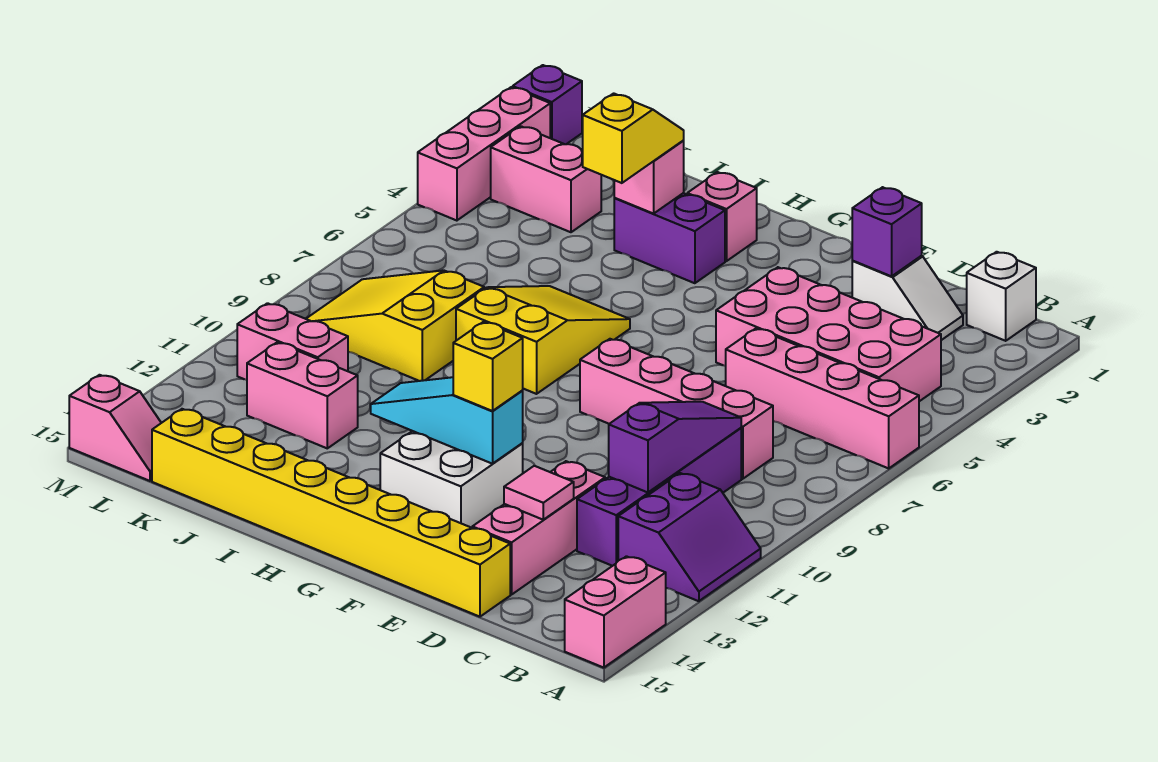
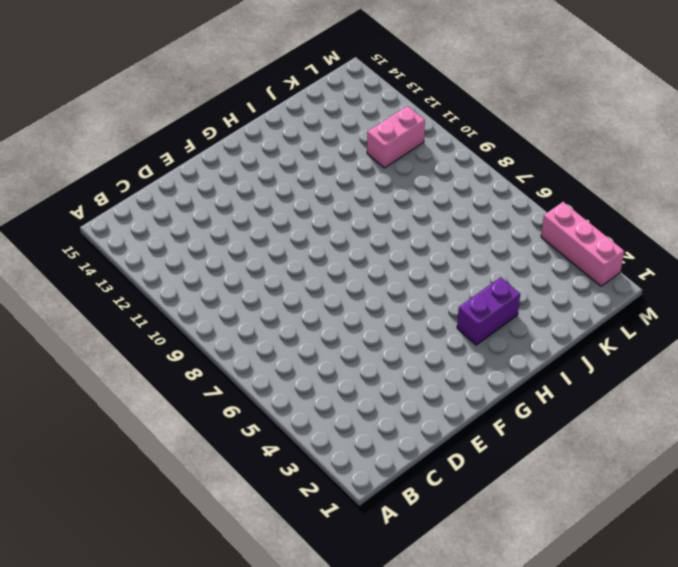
none -> pink 1x4 brick [726,329,919,468]
none -> purple 2x2 slope [618,473,761,601]
none -> pink 1x2 brick [565,556,666,668]

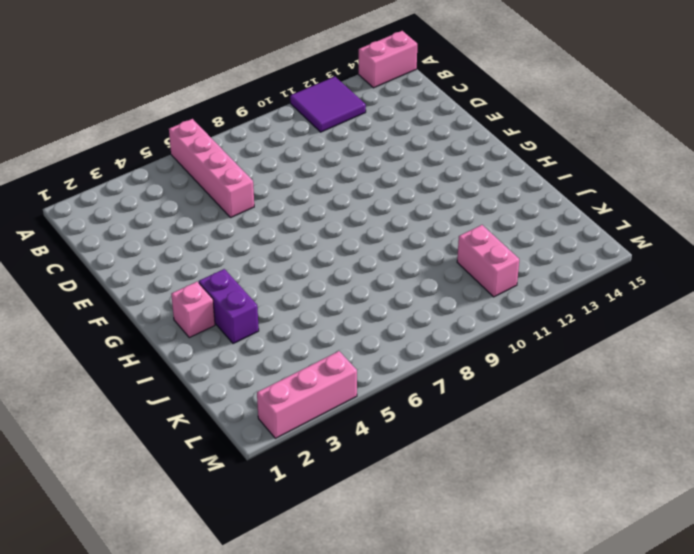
purple 2x2 tile [290,77,366,132] -> purple 2x2 slope [618,473,761,601]
none -> white 1x1 brick [967,252,1036,341]
none -> pink 2x4 brick [716,267,941,401]
none -> white 1x2 slope [852,256,963,340]

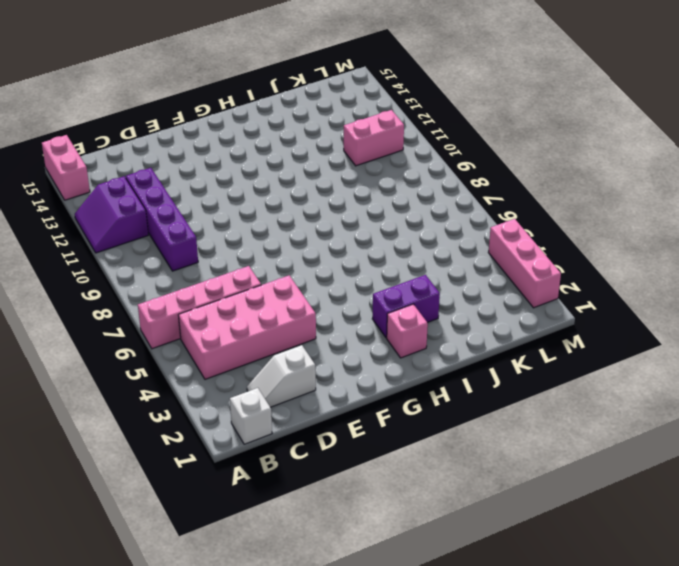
none -> pink 1x4 brick [580,339,773,479]
none -> pink 1x3 brick [472,461,605,595]
none -> yellow 1x8 brick [152,409,510,617]

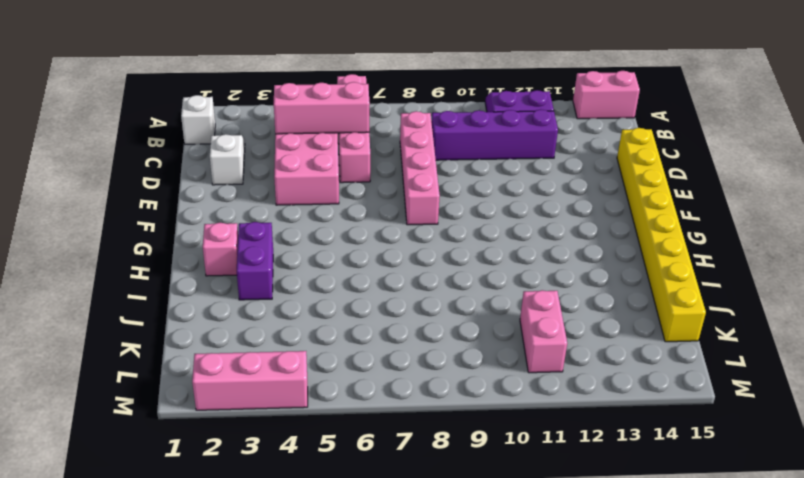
pink 1x3 brick [274,82,370,134] -> pink 1x3 brick moved to [472,461,605,595]
none -> white 2x2 brick [380,431,523,528]
none -> yellow 2x3 slope [456,286,630,394]
none -> yellow 2x3 slope [306,270,484,381]

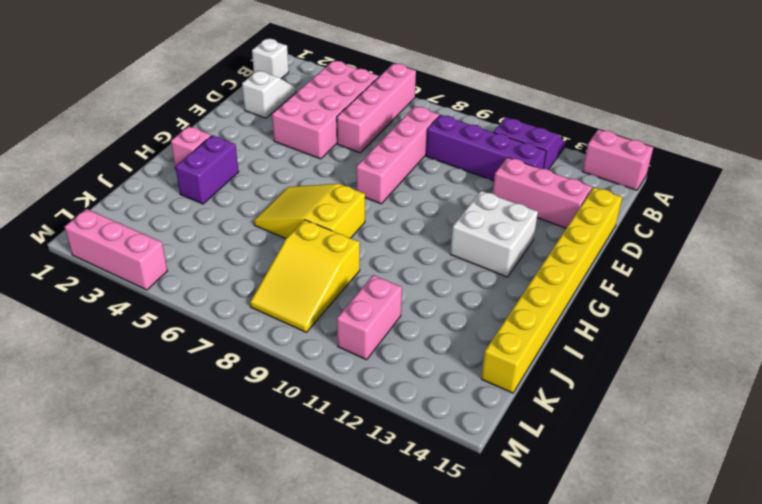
none -> pink 1x2 brick [247,342,358,448]
none -> pink 1x2 brick [491,126,601,232]
none -> pink 1x2 slope [69,375,161,481]

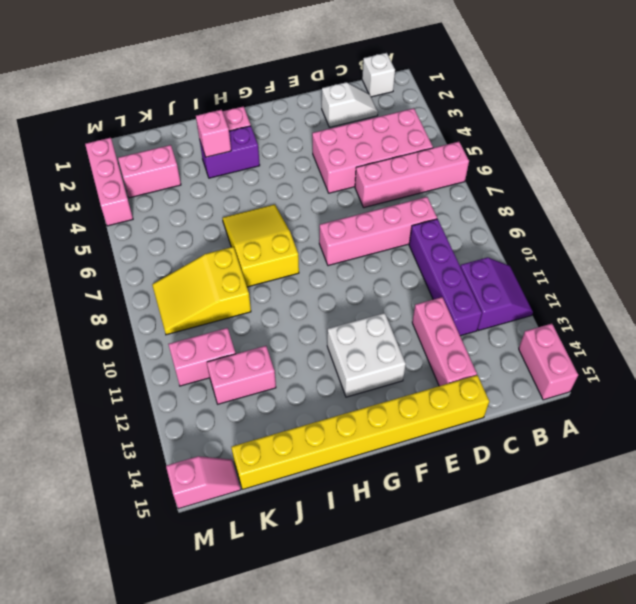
none -> purple 1x1 brick [513,65,582,144]
none -> purple 1x3 slope [609,402,741,492]
none -> purple 1x1 brick [852,187,922,276]

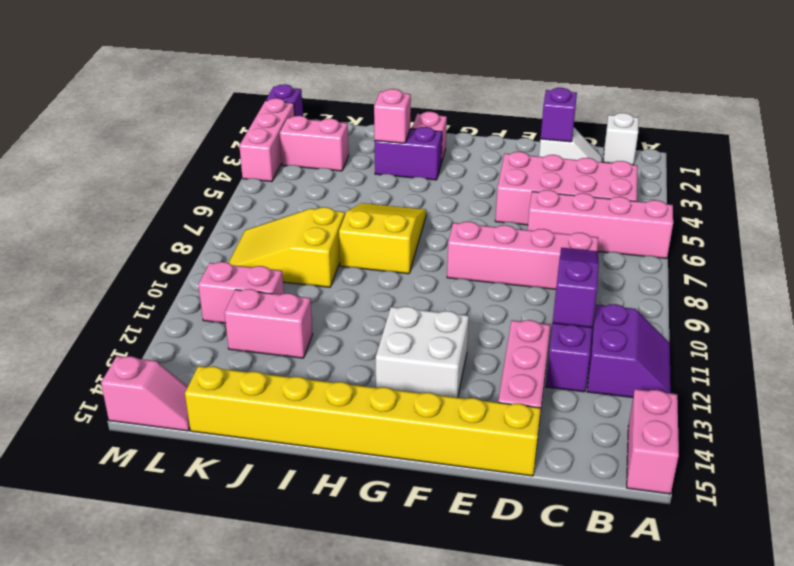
none -> pink 1x1 tile [504,466,574,520]
none -> cyan 1x3 slope [371,377,523,464]
none -> yellow 1x1 brick [453,322,523,411]

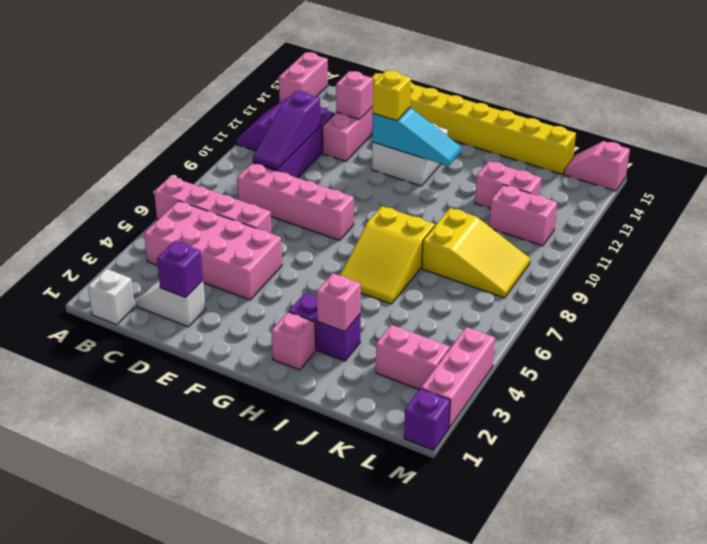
pink 1x1 brick [336,71,373,119] -> pink 1x1 tile [504,466,574,520]
none -> yellow 1x2 slope [583,93,684,183]

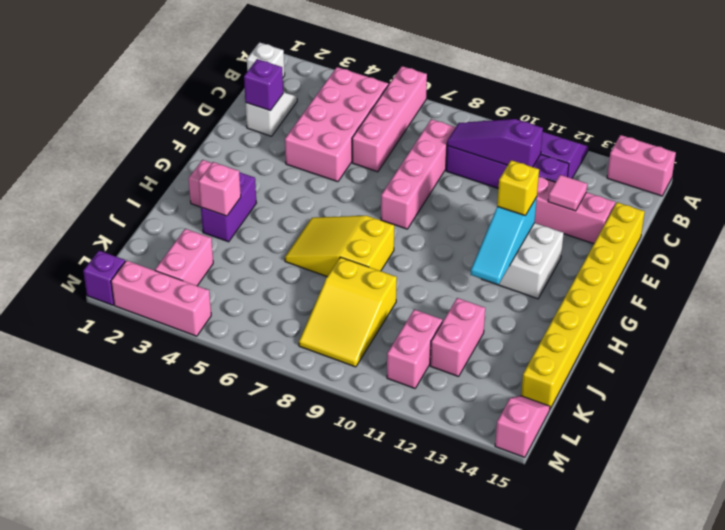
none -> yellow 1x2 slope [583,93,684,183]

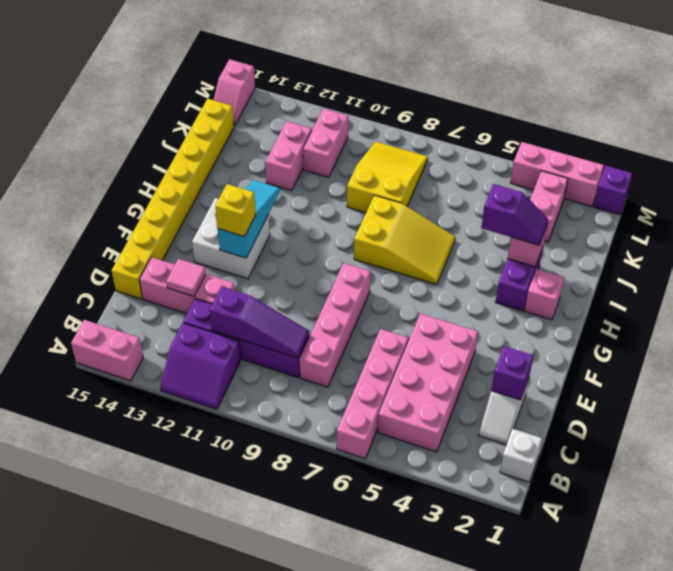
purple 1x2 slope [481,184,548,245] -> yellow 1x2 slope [583,93,684,183]

